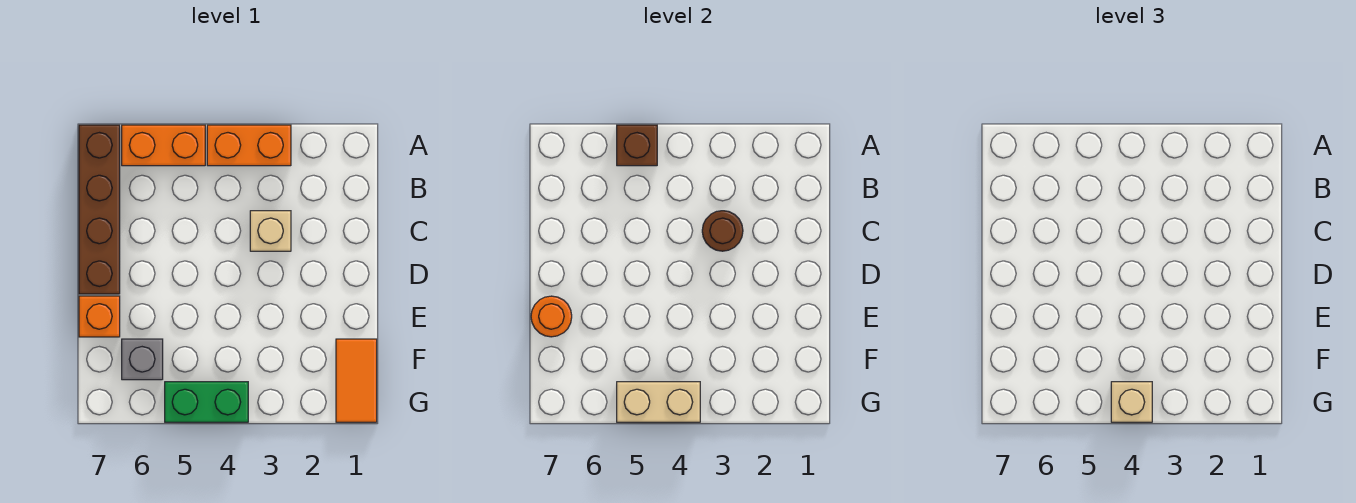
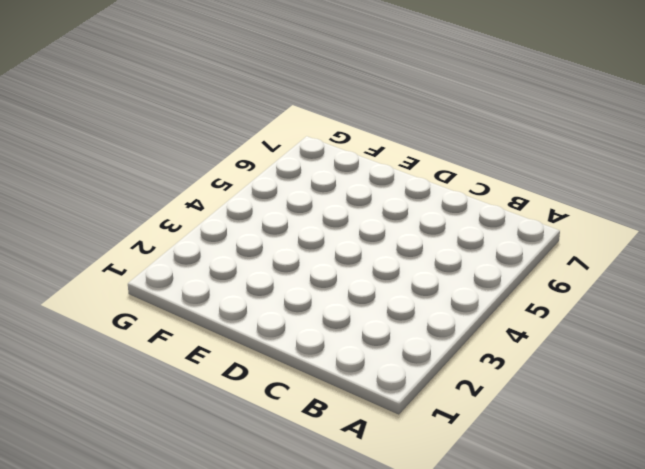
none -> orange 1x2 brick [207,125,291,166]
none -> orange 1x2 brick [122,125,205,166]
none -> brown 1x4 brick [79,125,120,294]

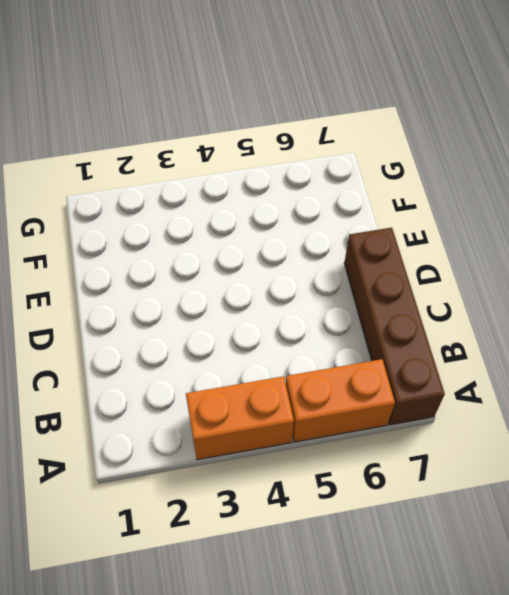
none -> tan 1x1 brick [250,211,291,251]
none -> orange 1x1 brick [79,296,120,337]
none -> orange 1x2 tile [336,339,377,422]

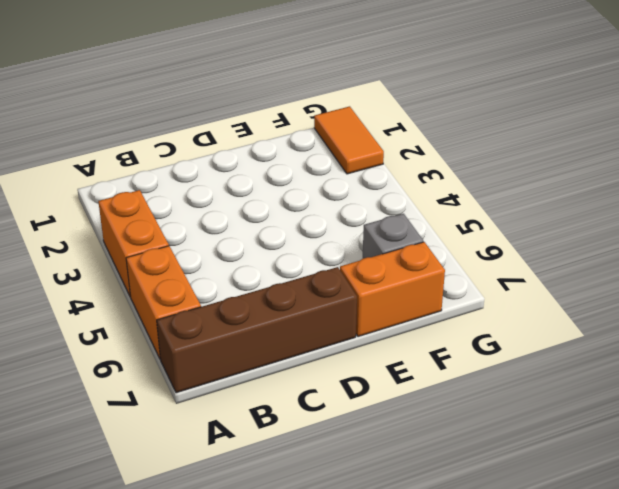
orange 1x2 brick [340,242,445,337] -> orange 1x1 brick [79,296,120,337]
orange 1x2 tile [314,106,384,174] -> orange 1x2 tile turned to [336,339,377,422]
none -> tan 1x1 brick [250,211,291,251]
none -> green 1x2 brick [165,382,248,422]
none -> brown 1x1 brick [617,125,657,166]

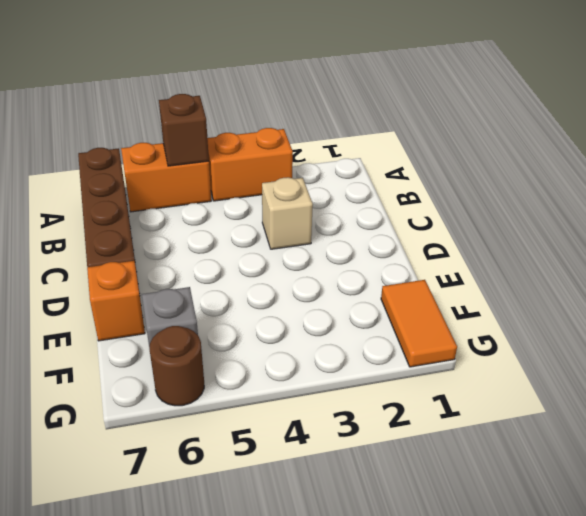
brown 1x1 round brick [150,326,204,406] -> brown 1x1 round brick moved to [702,211,743,251]
none -> green 1x2 brick [165,382,248,422]
none -> orange 1x1 round brick [531,296,572,337]
none -> tan 1x2 brick [617,382,700,422]

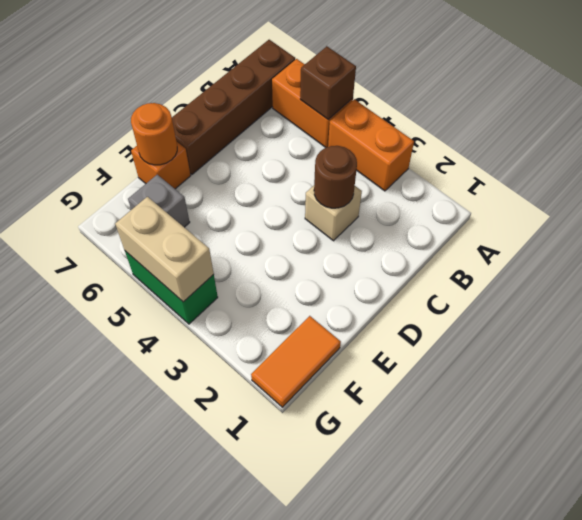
none -> tan 1x1 brick [1111,382,1152,422]

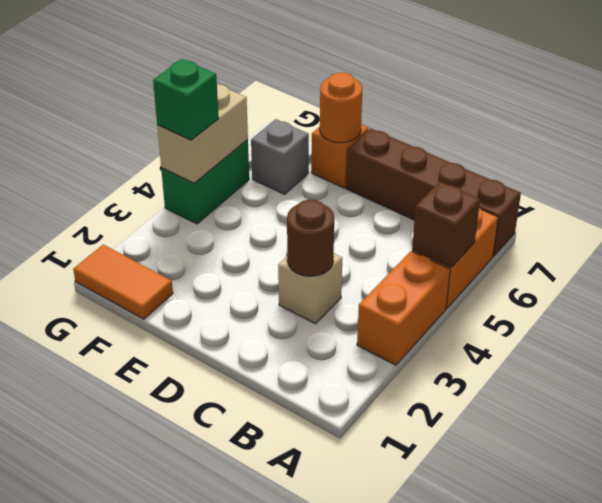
green 1x1 brick [153,59,219,140] -> tan 1x1 brick [1111,382,1152,422]

